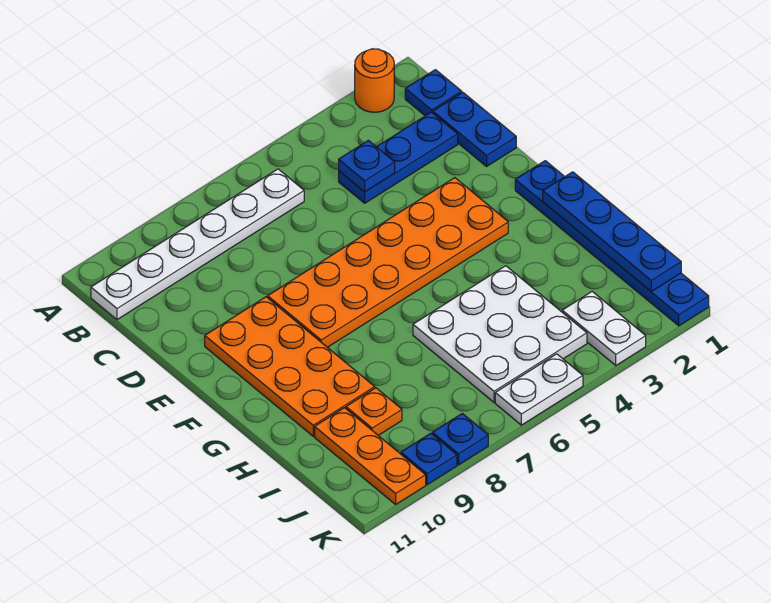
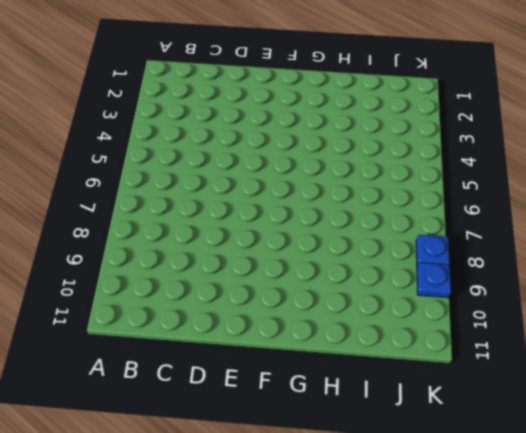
none -> orange 1x1 round brick [355,49,394,112]
none -> blue 1x1 plate [405,70,462,116]
none -> white 1x6 plate [91,169,304,320]

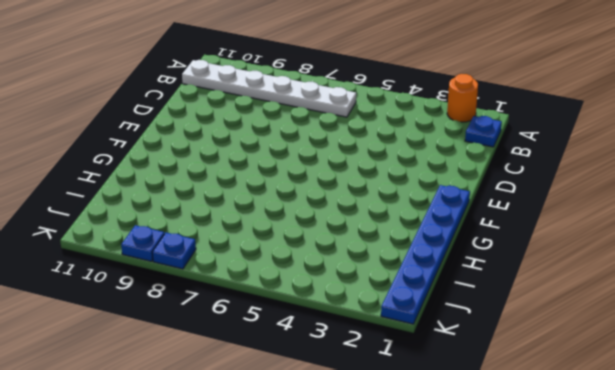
none -> blue 1x2 plate [433,92,516,166]
none -> blue 1x3 plate [339,112,458,203]
none -> orange 2x6 plate [268,178,508,347]

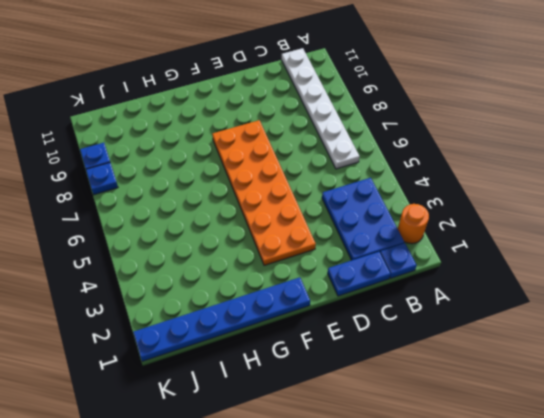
blue 2x3 plate [322,178,404,260] -> blue 1x3 plate [339,112,458,203]
none -> orange 2x4 plate [205,297,375,436]
none -> white 3x3 plate [413,266,587,402]
none -> orange 1x1 plate [346,388,402,435]

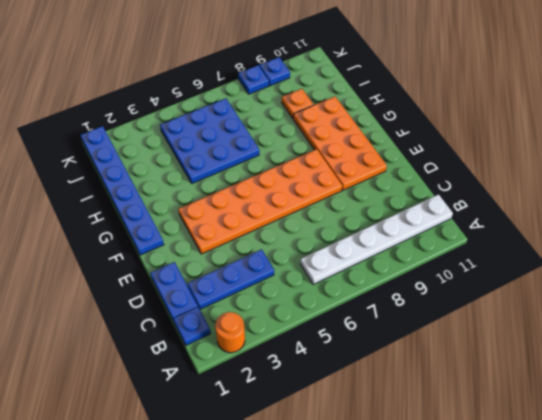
blue 3x3 plate [160,98,259,184] -> white 3x3 plate [413,266,587,402]
none -> orange 1x3 plate [315,408,426,504]
none -> white 1x2 plate [562,292,646,365]
none -> white 1x2 plate [495,354,583,425]

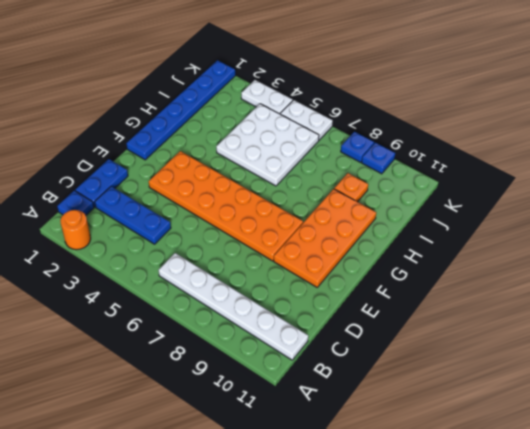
white 1x2 plate [241,80,293,114] -> white 1x2 plate turned to [562,292,646,365]
none -> orange 1x3 plate [315,408,426,504]
none -> blue 1x1 plate [339,140,395,192]
none -> blue 1x4 plate [543,172,681,291]

